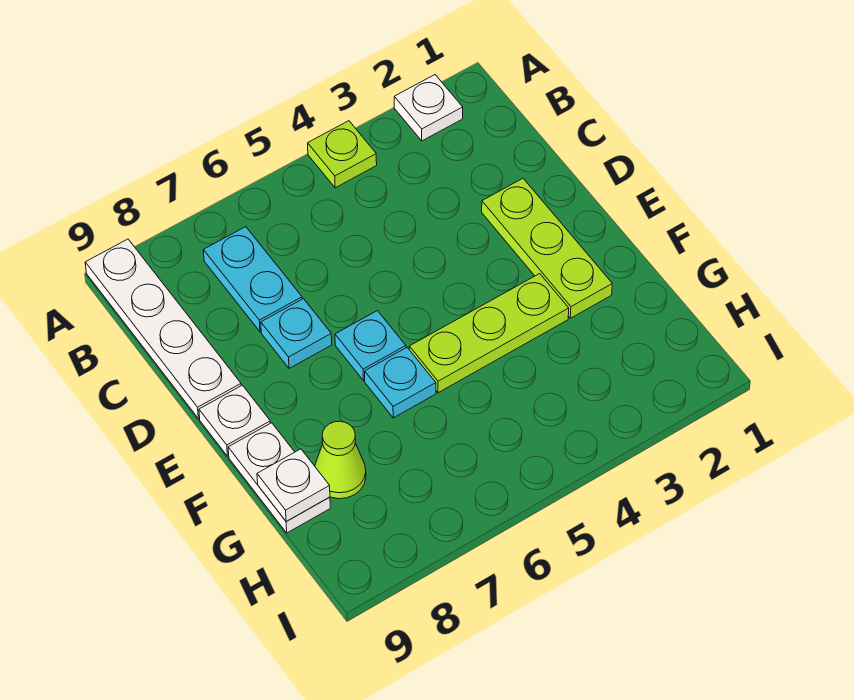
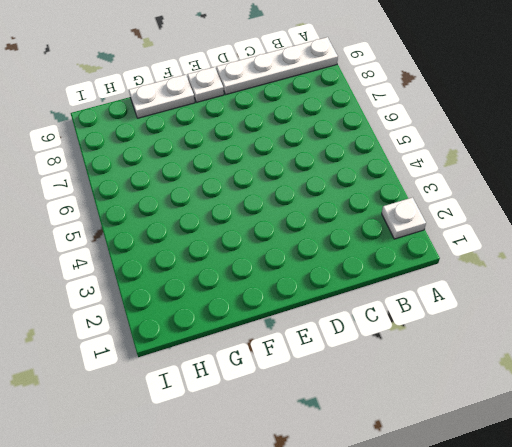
none -> lime 1x1 plate [308,121,377,188]
none -> cyan 1x2 plate [203,227,302,332]
none -> lime 1x3 plate [482,178,612,318]

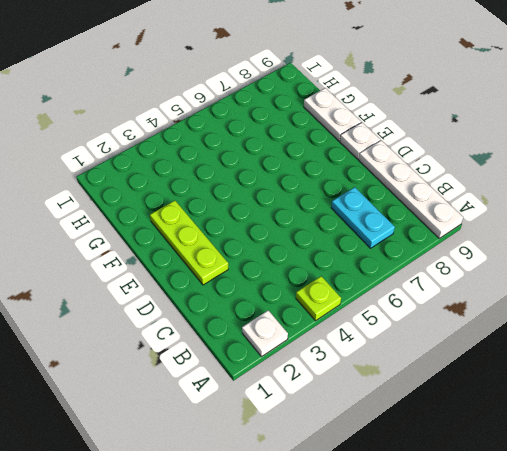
none -> cyan 1x1 plate [261,299,332,368]
none -> cyan 1x1 plate [335,311,406,381]
none -> lime 1x3 plate [409,274,569,393]

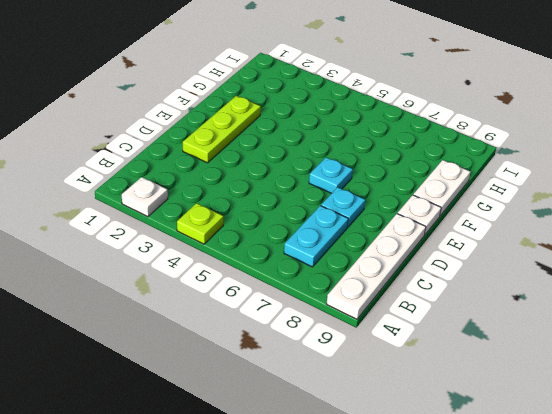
none -> lime 1x3 plate [409,274,569,393]
none -> cyan 1x1 plate [365,348,436,418]
none -> lime 1x1 cone [315,421,366,499]

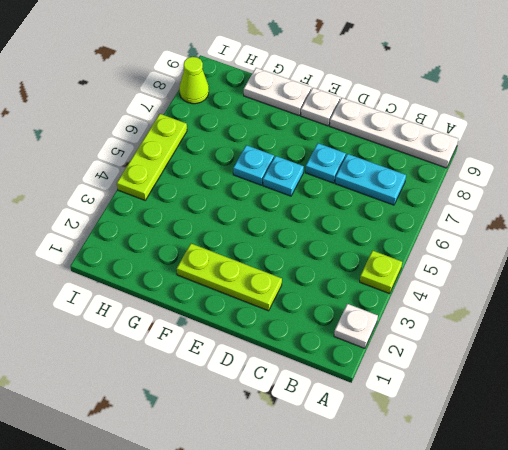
lime 1x3 plate [117,114,187,200] -> lime 1x3 plate moved to [409,274,569,393]
lime 1x1 cone [179,57,209,104] -> lime 1x1 cone moved to [315,421,366,499]
none -> white 1x1 plate [257,449,330,522]

